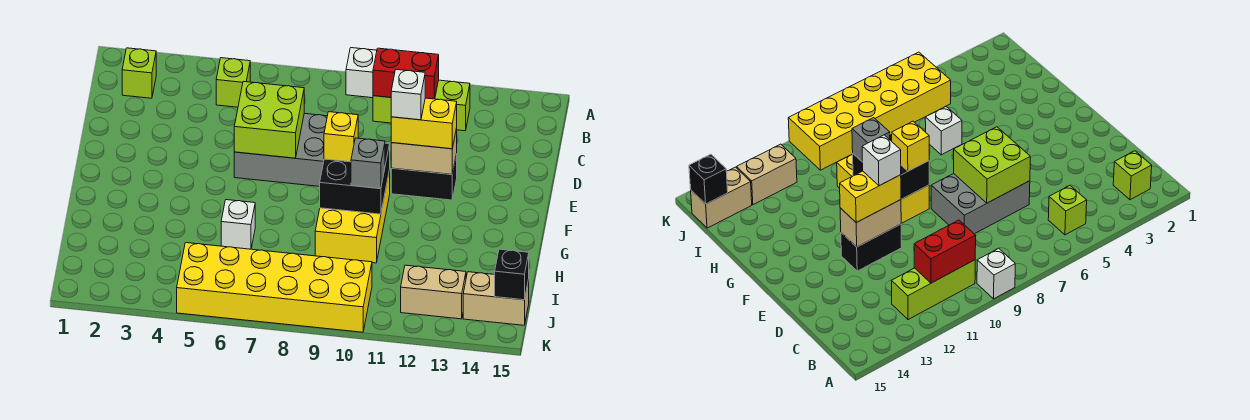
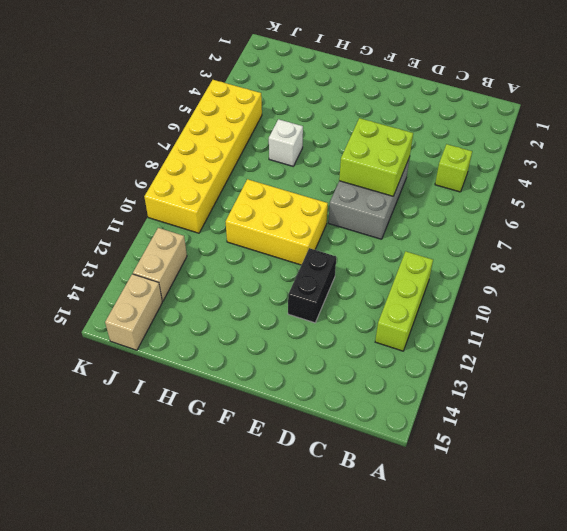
none -> white 1x1 brick [346,48,377,98]
none -> lime 1x1 brick [122,48,156,98]
none -> red 1x2 brick [373,48,439,99]

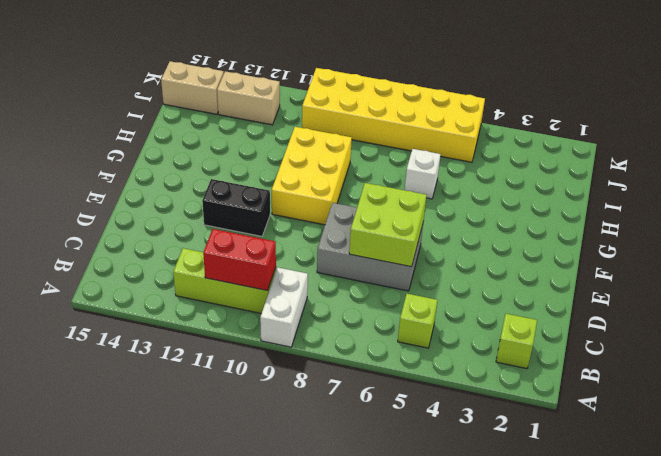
white 1x2 brick [260,268,308,347] -> white 1x1 brick [346,48,377,98]
none -> tan 1x2 brick [391,128,457,174]
none -> black 2x2 brick [320,143,390,214]
none -> black 1x1 brick [495,249,529,300]

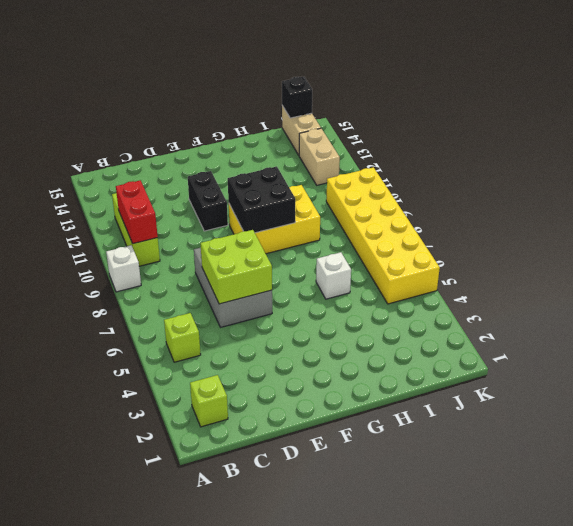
none -> tan 1x2 brick [391,128,457,174]
none -> yellow 1x2 brick [391,98,457,149]
none -> yellow 1x1 brick [324,112,358,162]

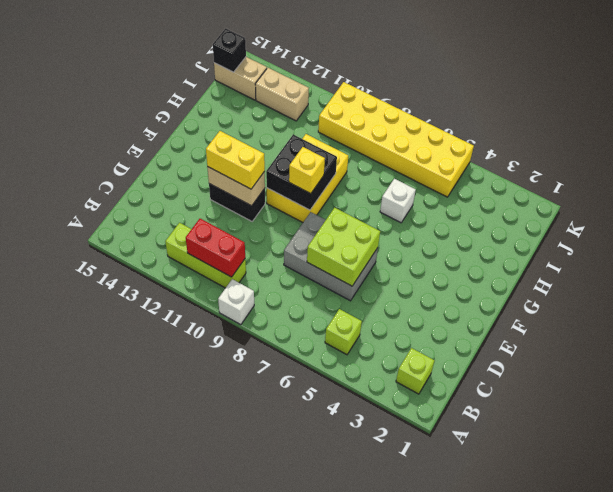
none -> grey 1x1 brick [351,138,385,189]
none -> white 1x1 brick [391,69,425,120]

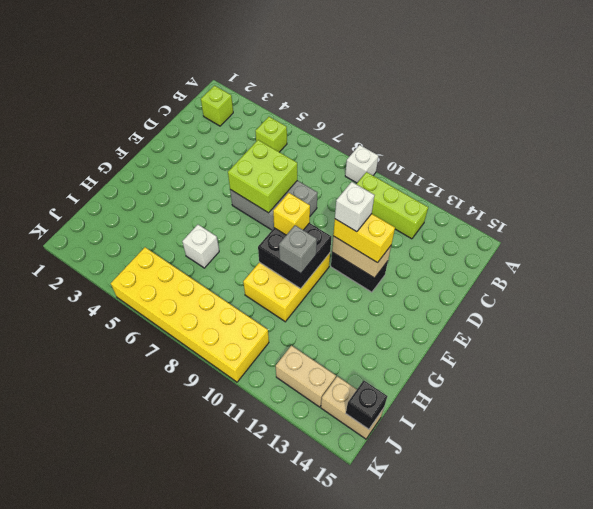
none -> red 1x2 brick [373,48,439,99]

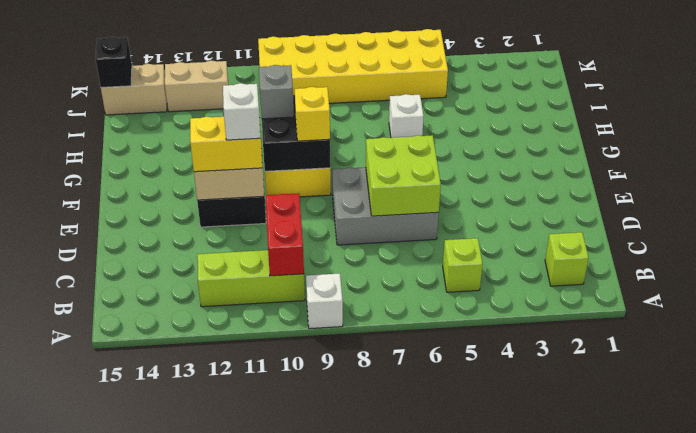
red 1x2 brick [265,193,304,276] -> red 1x2 brick turned to [373,48,439,99]

